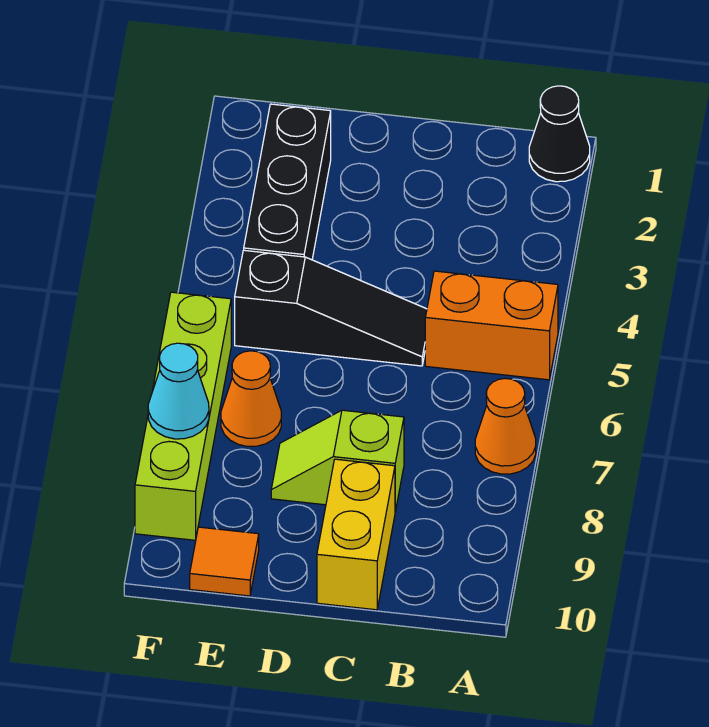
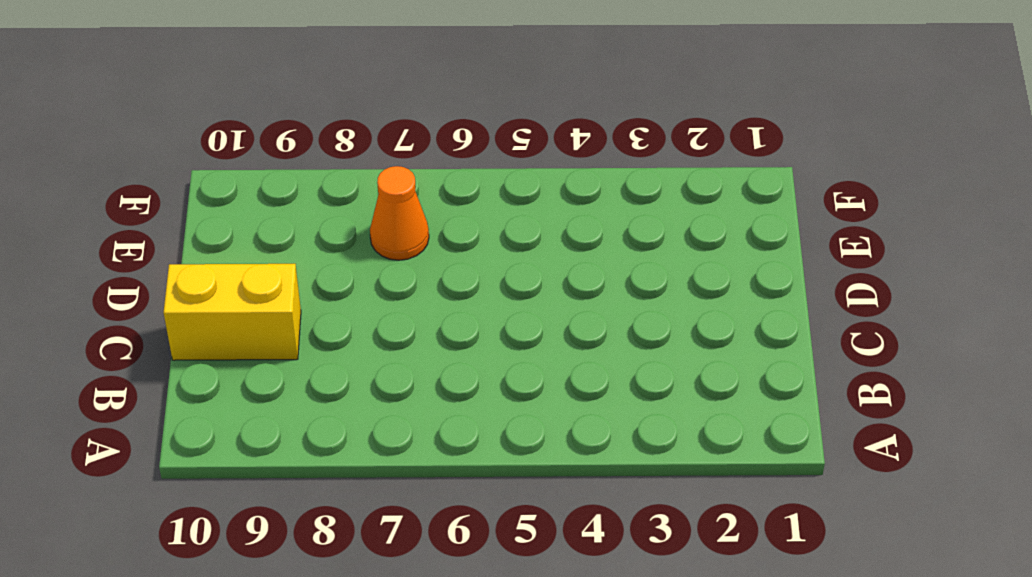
none -> black 1x1 cone [529,86,590,182]
none -> orange 1x2 brick [425,271,558,380]

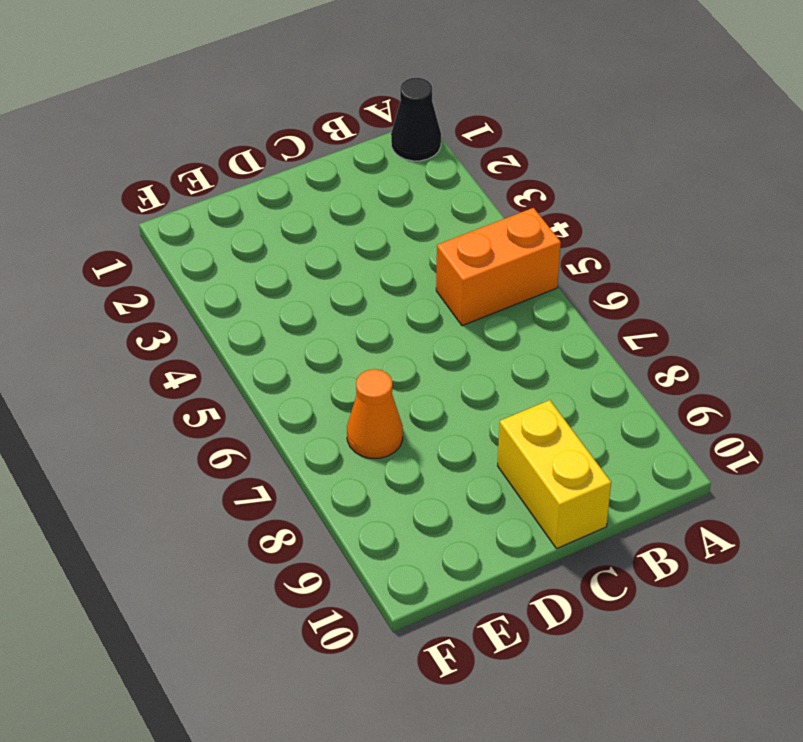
none -> orange 1x1 cone [475,379,536,474]
none -> black 1x3 slope [235,250,427,366]

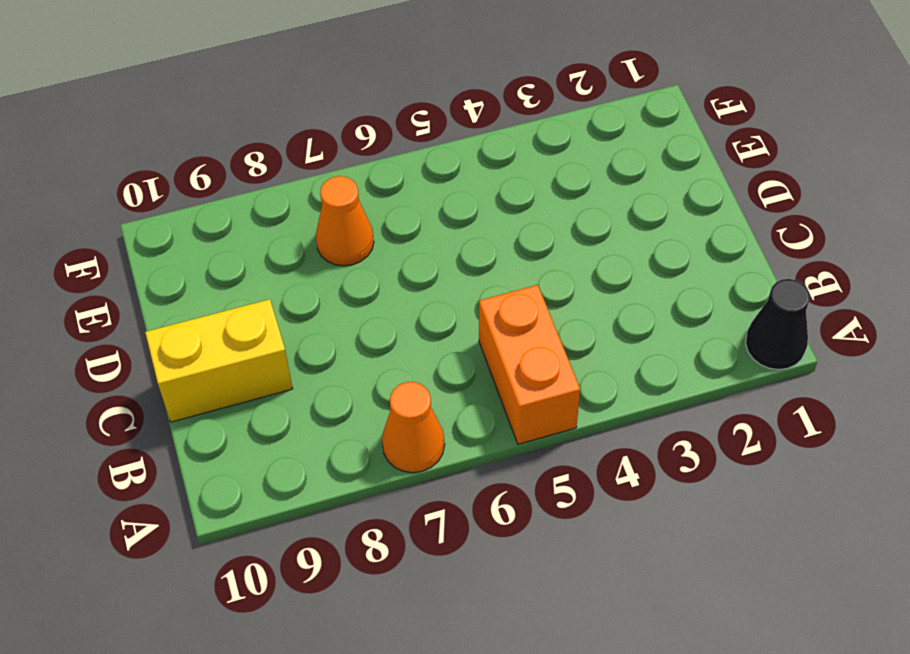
none -> black 1x3 slope [235,250,427,366]
none -> lime 1x2 slope [271,410,404,511]

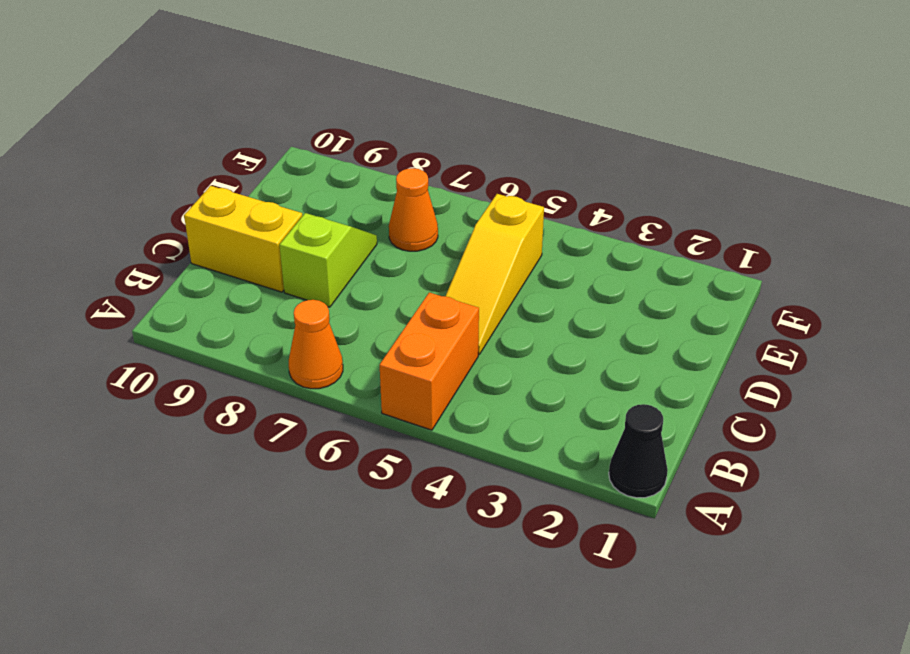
yellow 1x3 slope [445,194,544,355] -> black 1x3 slope [235,250,427,366]
none -> black 1x3 brick [244,104,331,260]
none -> orange 1x1 tile [190,527,259,596]

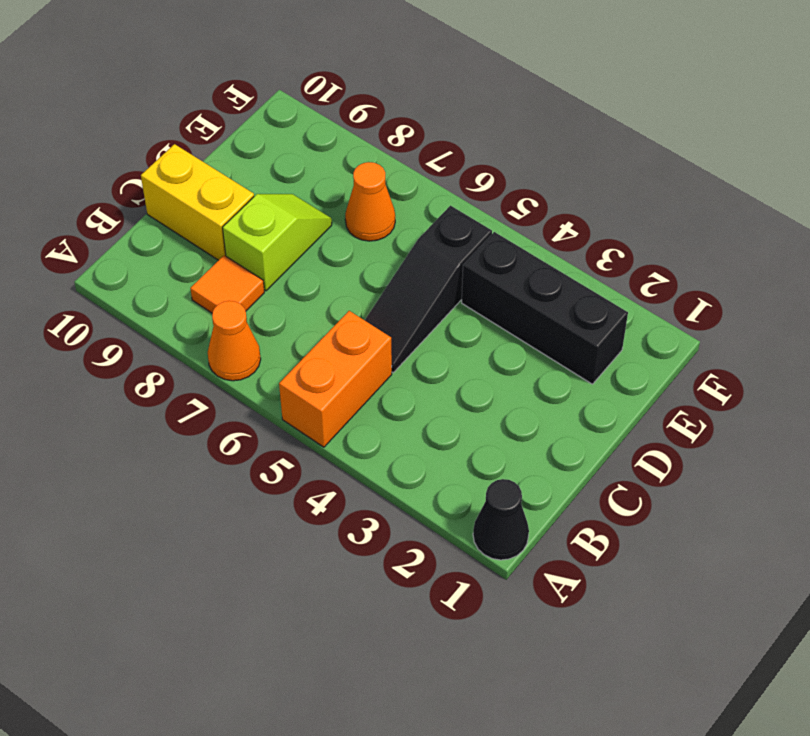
orange 1x1 tile [190,255,264,313] -> orange 1x1 tile moved to [190,527,259,596]
none -> lime 1x4 brick [135,292,231,540]
none -> cyan 1x1 cone [148,343,209,439]

